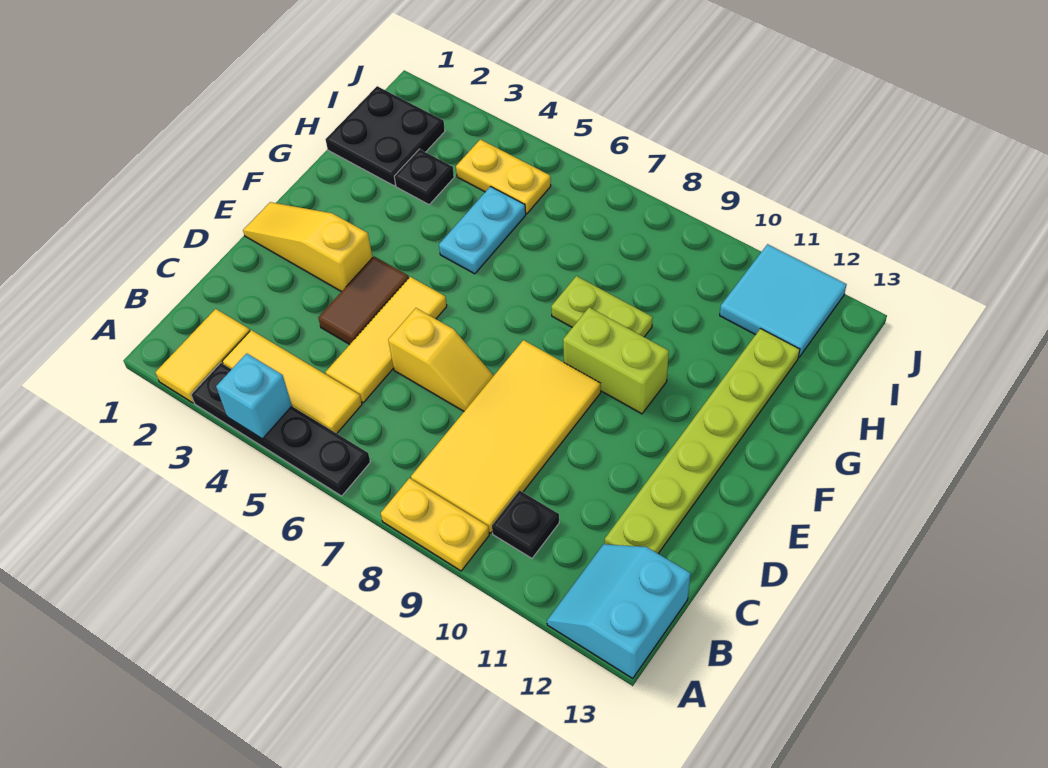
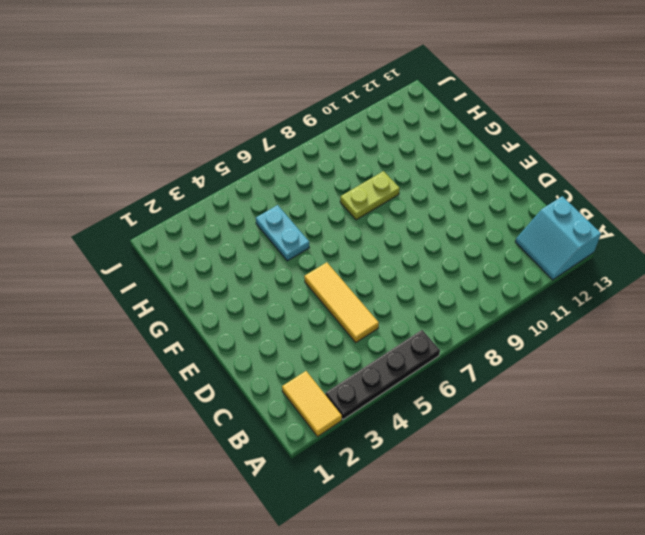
none -> yellow 1x2 plate [381,478,489,571]
none -> yellow 1x3 tile [222,330,362,433]
none -> yellow 2x4 tile [411,340,601,533]

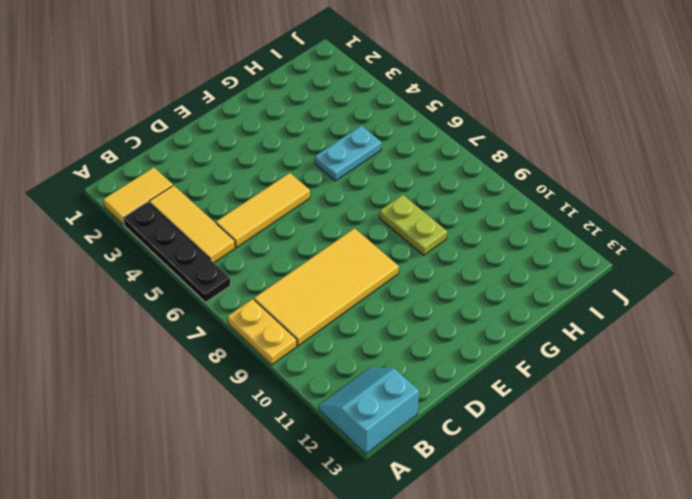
none -> black 1x1 plate [492,490,559,558]
none -> lime 1x6 plate [605,329,800,554]
none -> brown 1x2 tile [318,257,409,344]

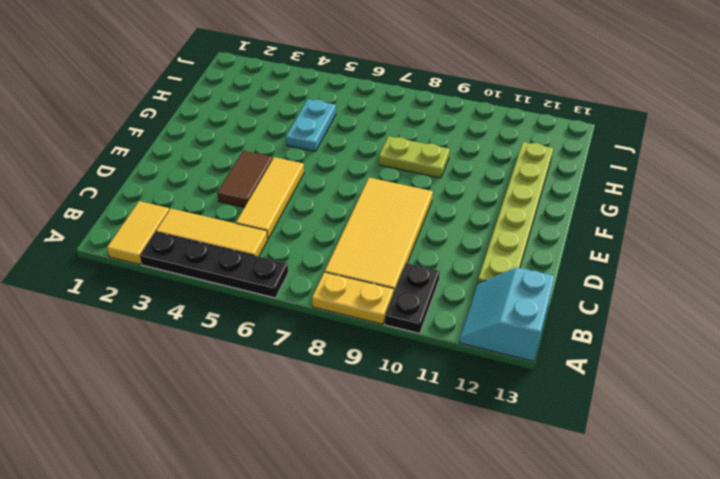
black 1x2 plate [385,263,440,333] -> black 1x1 plate [492,490,559,558]
none -> yellow 1x2 slope [388,308,494,411]
none -> yellow 1x3 slope [243,202,373,292]
none -> lime 1x2 brick [563,307,669,414]

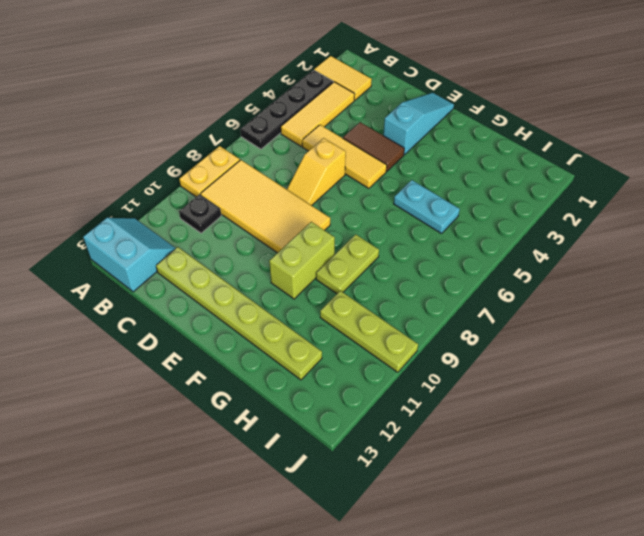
cyan 1x3 slope [383,93,454,155] -> yellow 1x3 slope [243,202,373,292]
lime 1x3 plate [320,291,418,372] -> none
none -> black 2x2 plate [326,86,445,186]
none -> black 1x1 plate [394,149,454,205]
none -> yellow 1x2 plate [456,139,551,214]

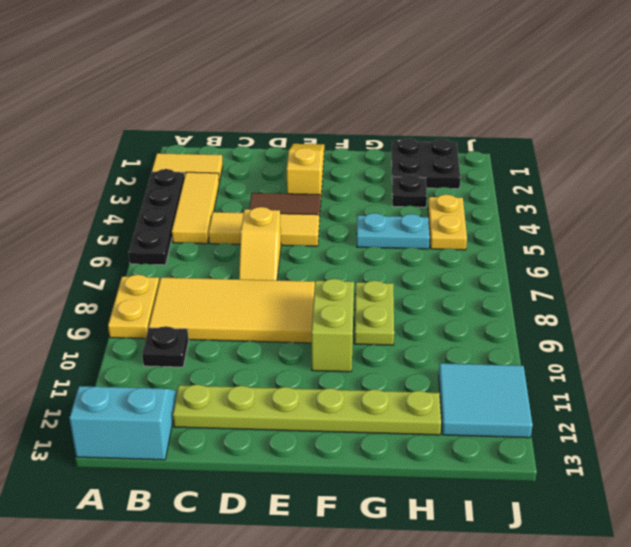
none -> cyan 1x1 brick [216,353,292,439]

